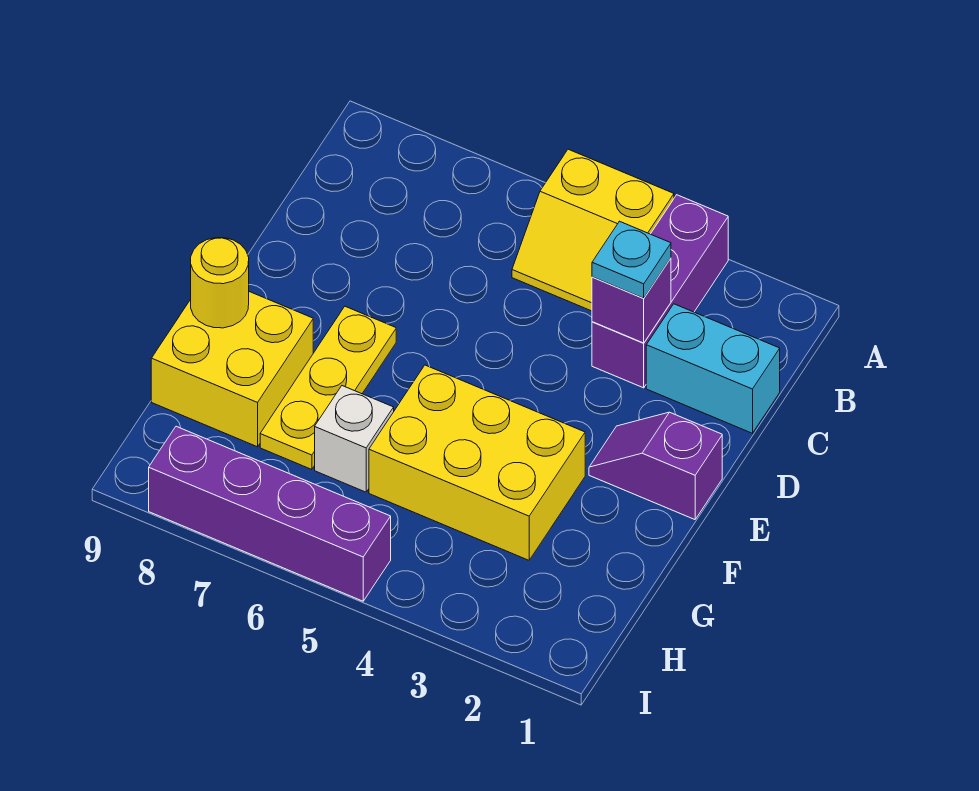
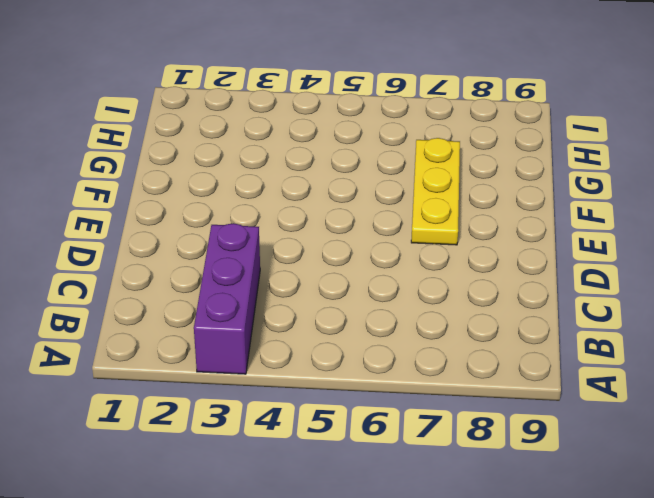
none -> yellow 2x2 slope [512,149,674,311]
none -> cyan 1x2 brick [646,304,780,433]
none -> purple 1x2 slope [589,412,722,520]

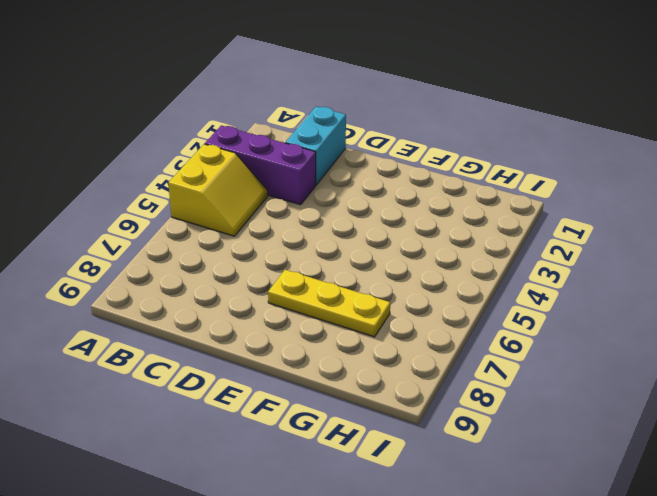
none -> purple 1x2 slope [589,412,722,520]
none -> yellow 2x3 brick [369,365,585,560]
none -> yellow 2x2 brick [151,292,313,447]

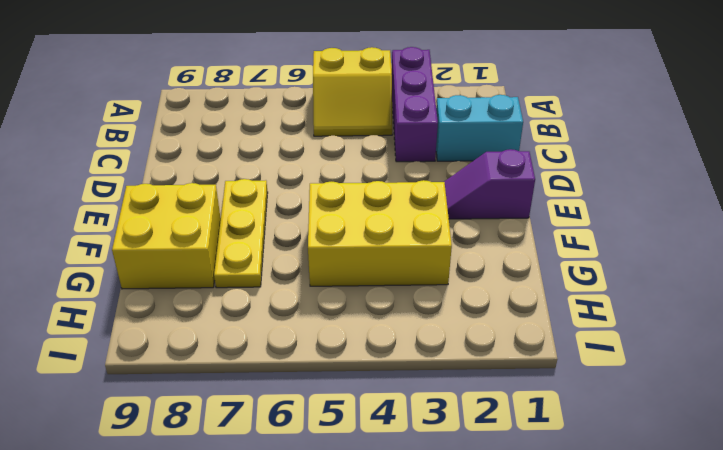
none -> white 1x1 brick [315,386,394,492]
none -> purple 1x4 brick [149,426,391,601]
none -> purple 1x1 brick [592,258,671,343]

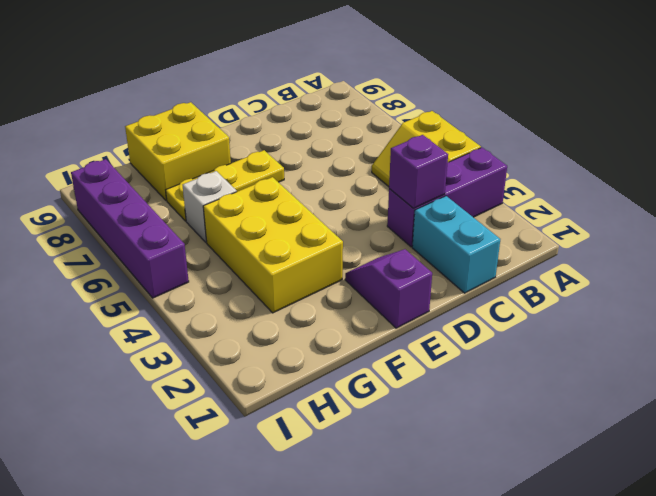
none -> yellow 1x1 round brick [191,238,249,328]
none -> cyan 1x1 plate [592,221,671,298]

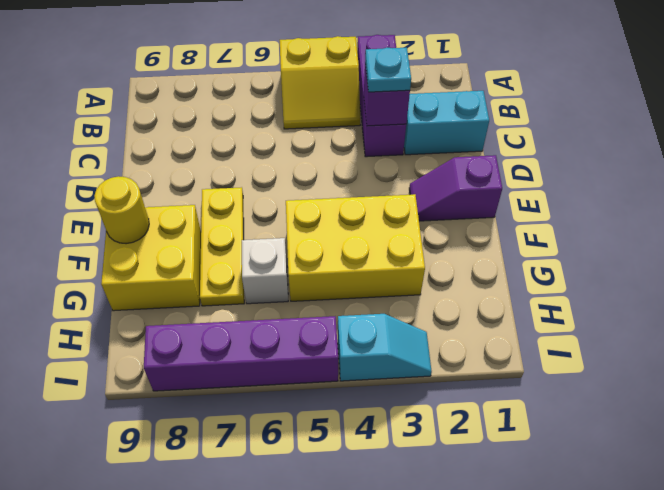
cyan 1x2 slope [338,314,432,381] -> none

